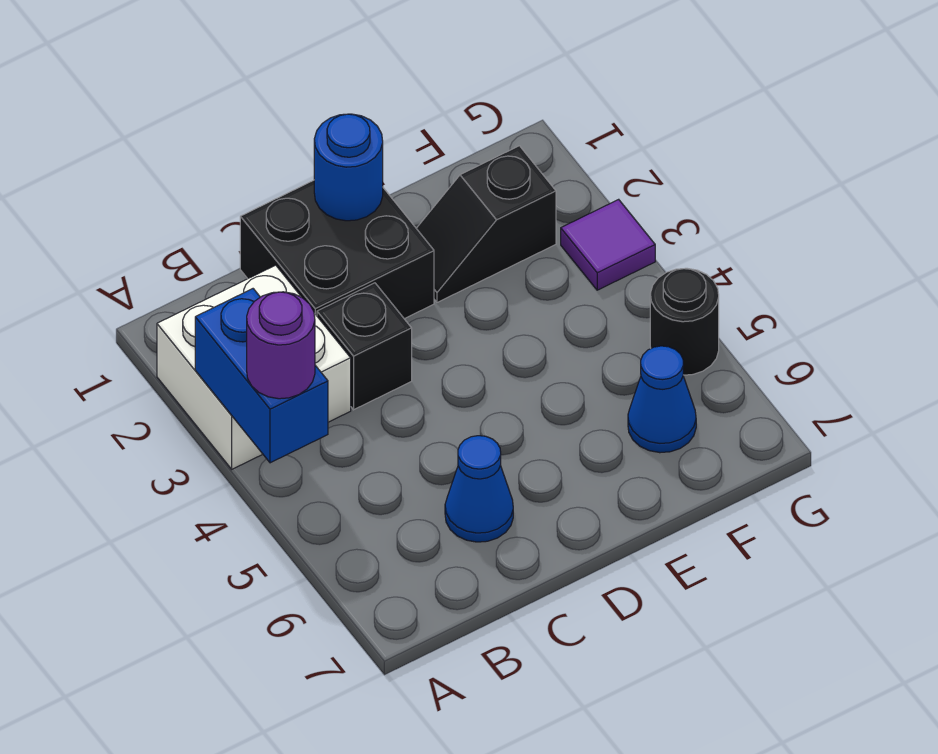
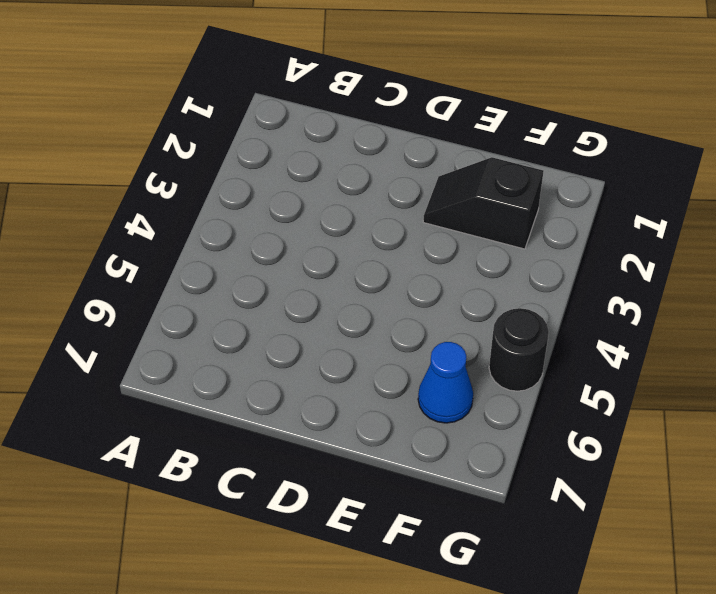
none -> white 2x2 brick [157,265,351,469]
none -> black 2x2 brick [240,180,434,319]

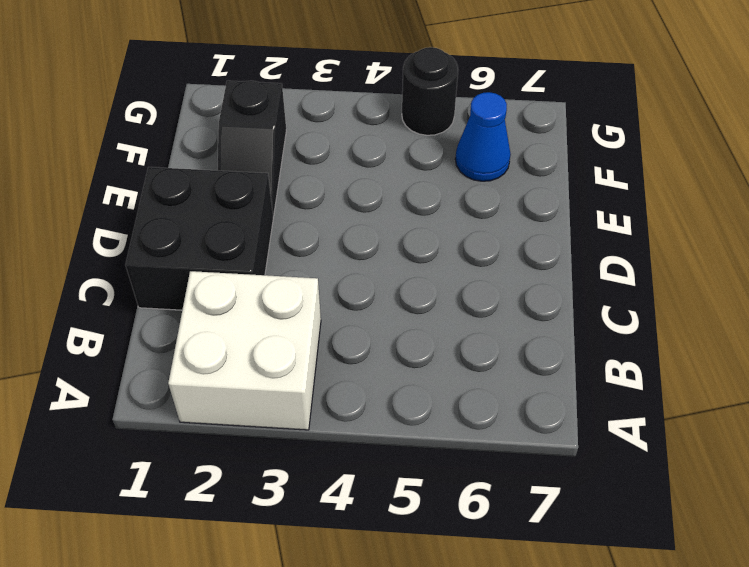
none -> black 1x1 brick [317,283,412,410]
none -> blue 1x1 cone [445,436,513,542]

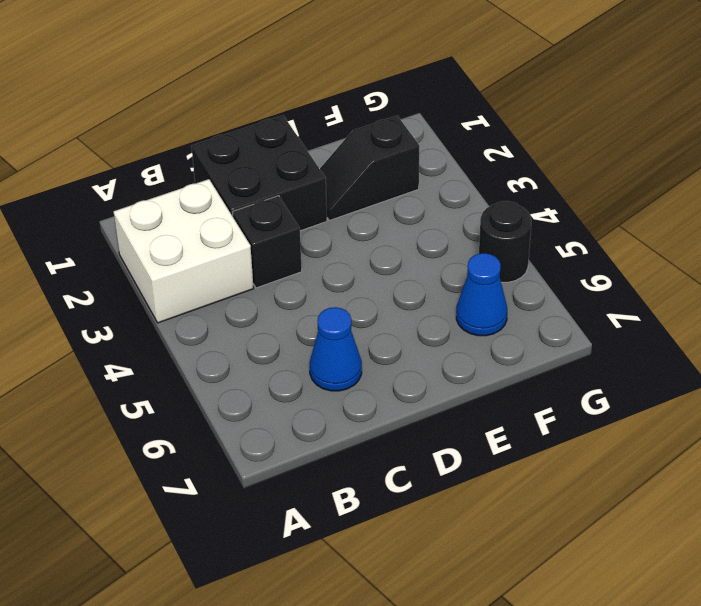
none -> purple 1x1 tile [561,199,655,290]
none -> blue 1x2 brick [195,289,328,463]

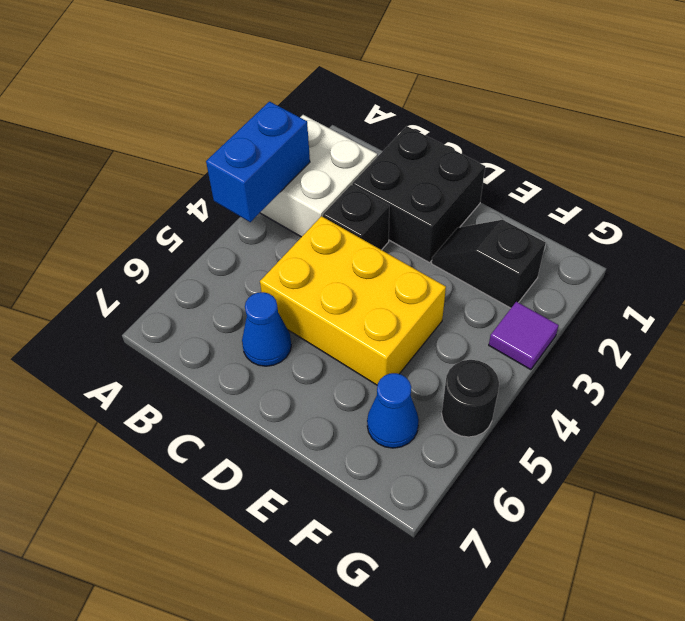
yellow 2x3 brick [260,216,446,385] -> none
none -> blue 1x1 round brick [314,114,383,221]
none -> purple 1x1 round brick [247,292,315,399]

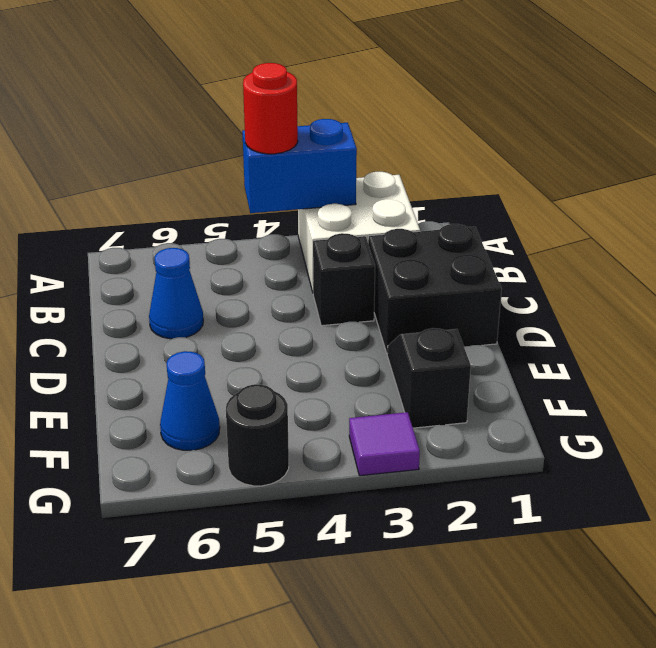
red 1x1 round brick [243,63,298,154] -> purple 1x1 round brick [247,292,315,399]
none -> blue 1x1 round brick [314,114,383,221]

